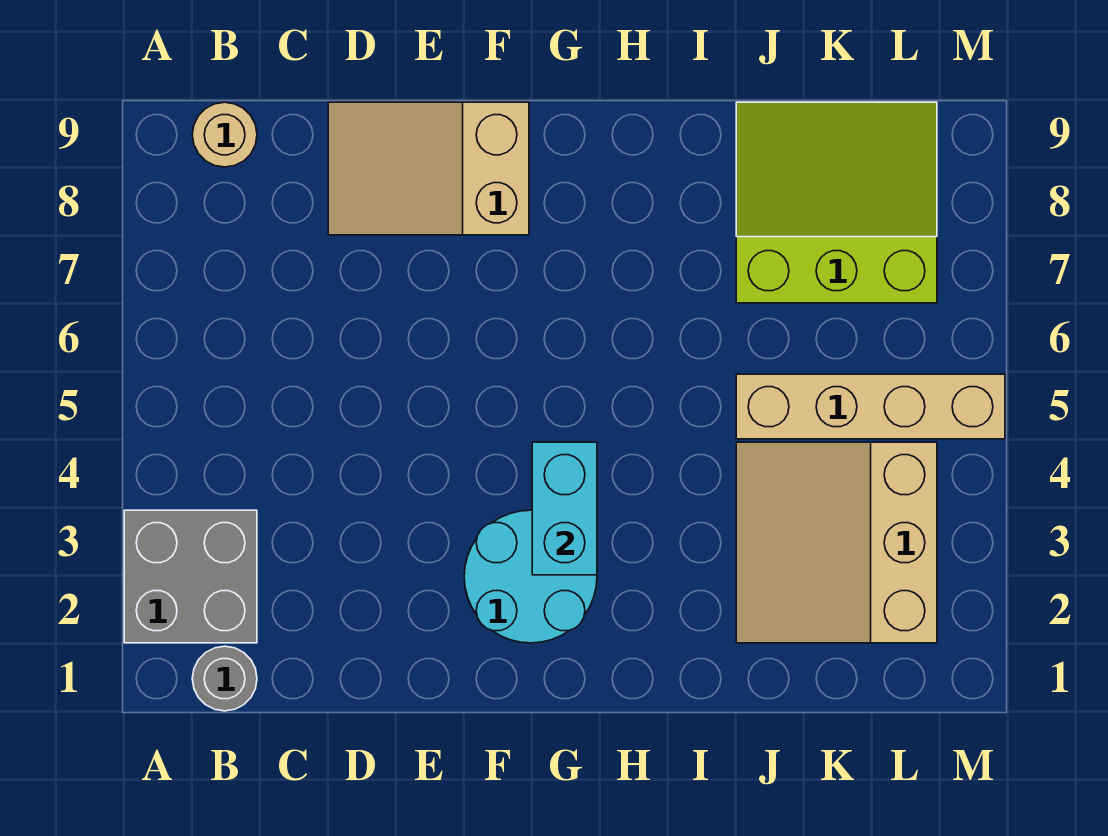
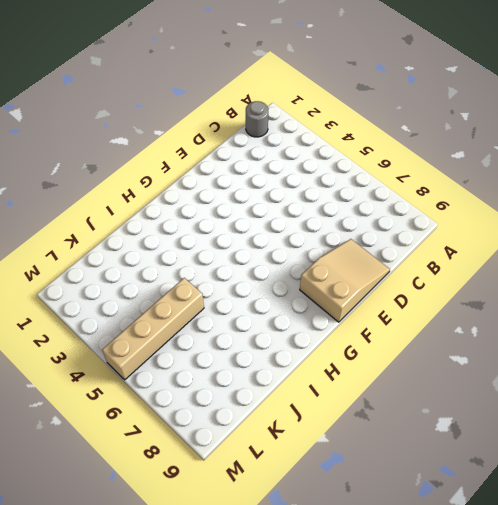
none -> grey 2x2 brick [124,510,257,643]
none -> tan 1x1 round brick [192,102,257,167]

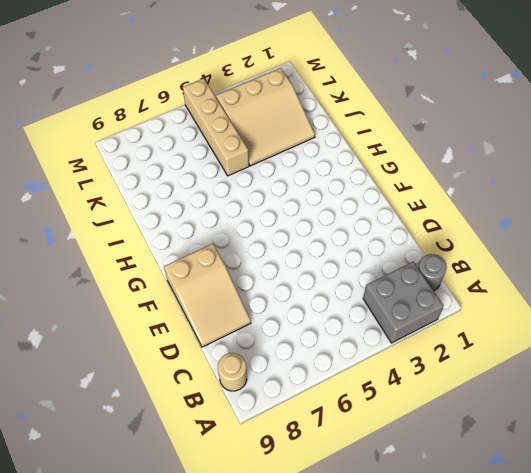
none -> cyan 2x2 round brick [464,510,597,643]
none -> lime 3x3 slope [736,102,937,303]

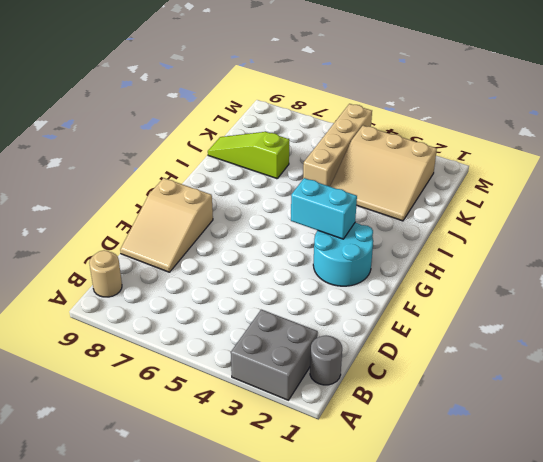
lime 1x3 slope [208,132,289,179] -> lime 3x3 slope [736,102,937,303]

